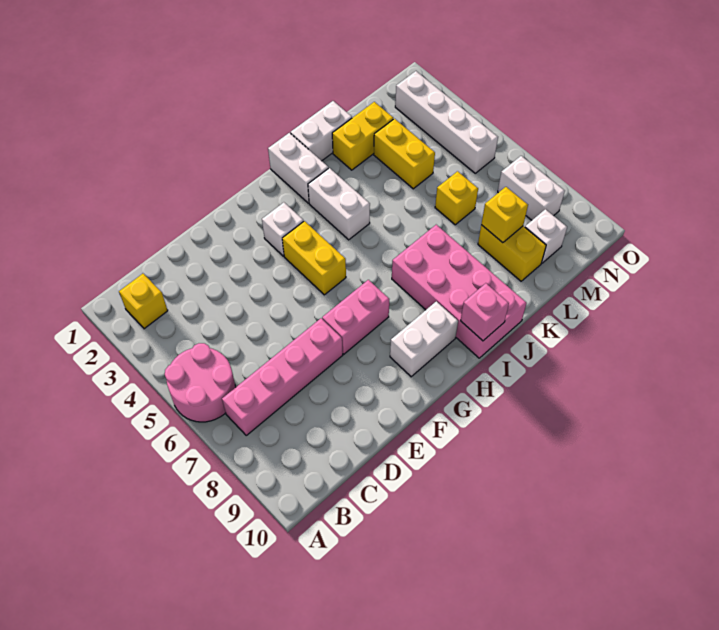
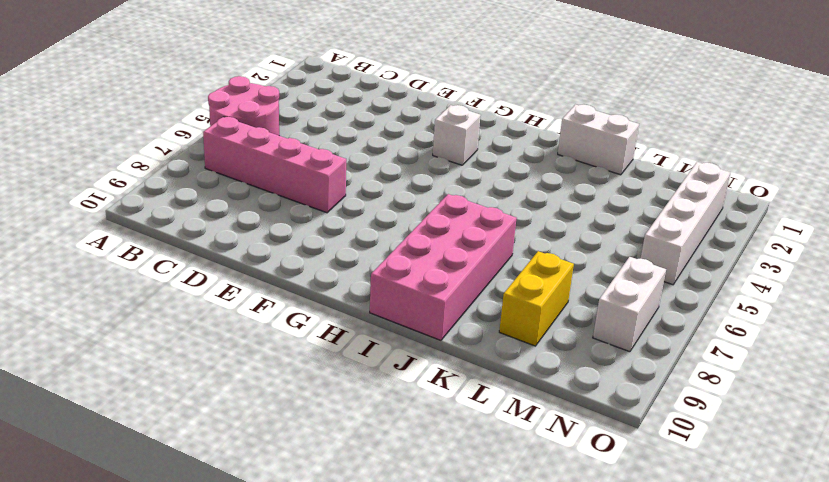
none -> yellow 1x1 brick [119,274,168,329]
none -> pink 1x2 brick [322,280,389,354]
none -> yellow 1x2 brick [282,221,346,295]

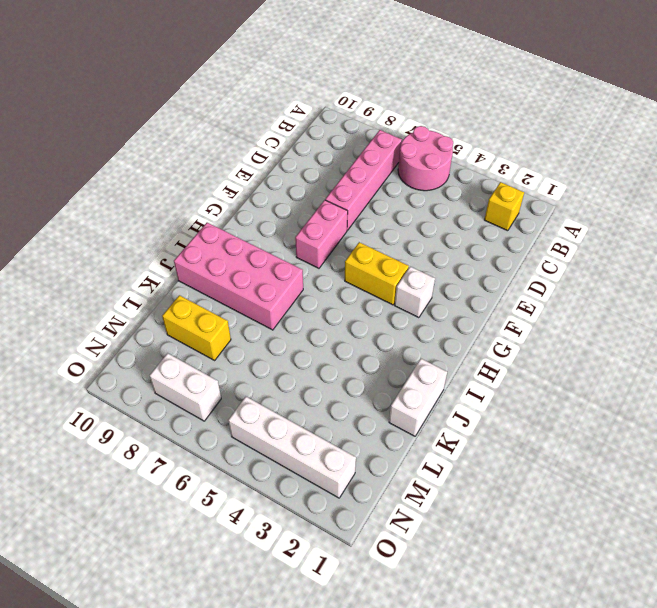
none -> white 1x2 brick [390,301,458,377]
none -> white 1x2 brick [268,133,328,203]
none -> white 1x2 brick [308,168,370,240]

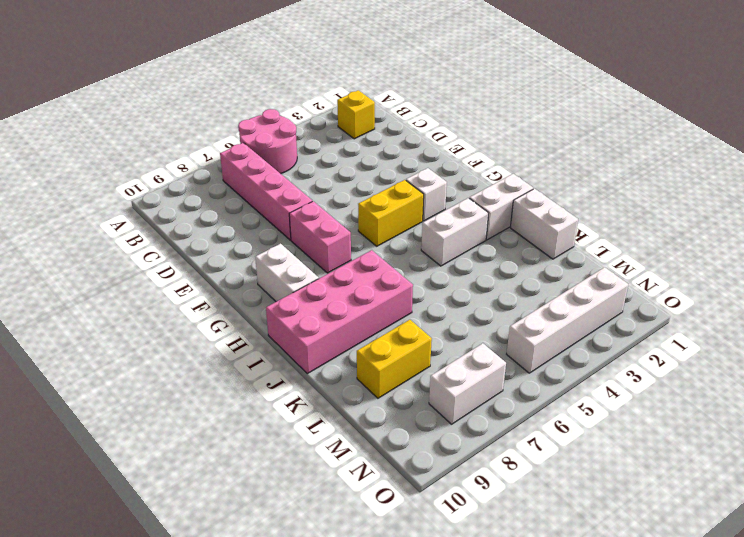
none -> yellow 1x2 brick [332,102,393,170]
none -> yellow 1x2 brick [374,119,435,189]
none -> yellow 1x1 brick [435,171,478,225]

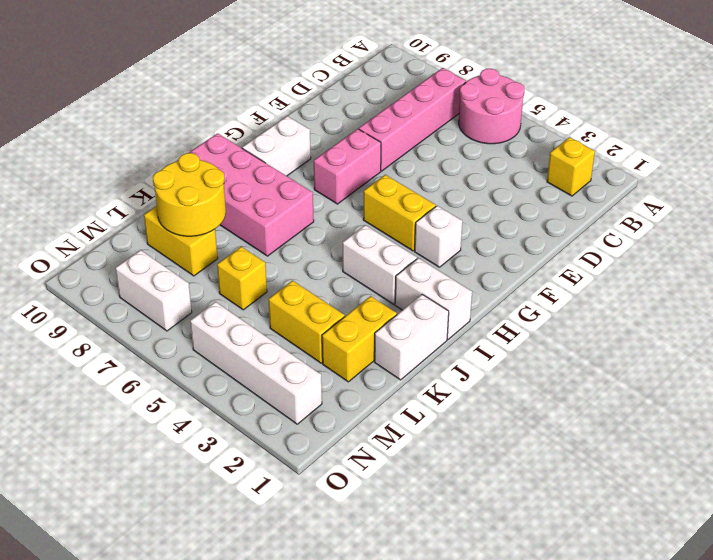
yellow 2x2 round brick [153,153,226,236] -> yellow 1x1 brick [481,187,528,243]
none -> white 1x1 brick [525,209,567,263]
none -> pink 1x1 brick [461,283,509,341]

